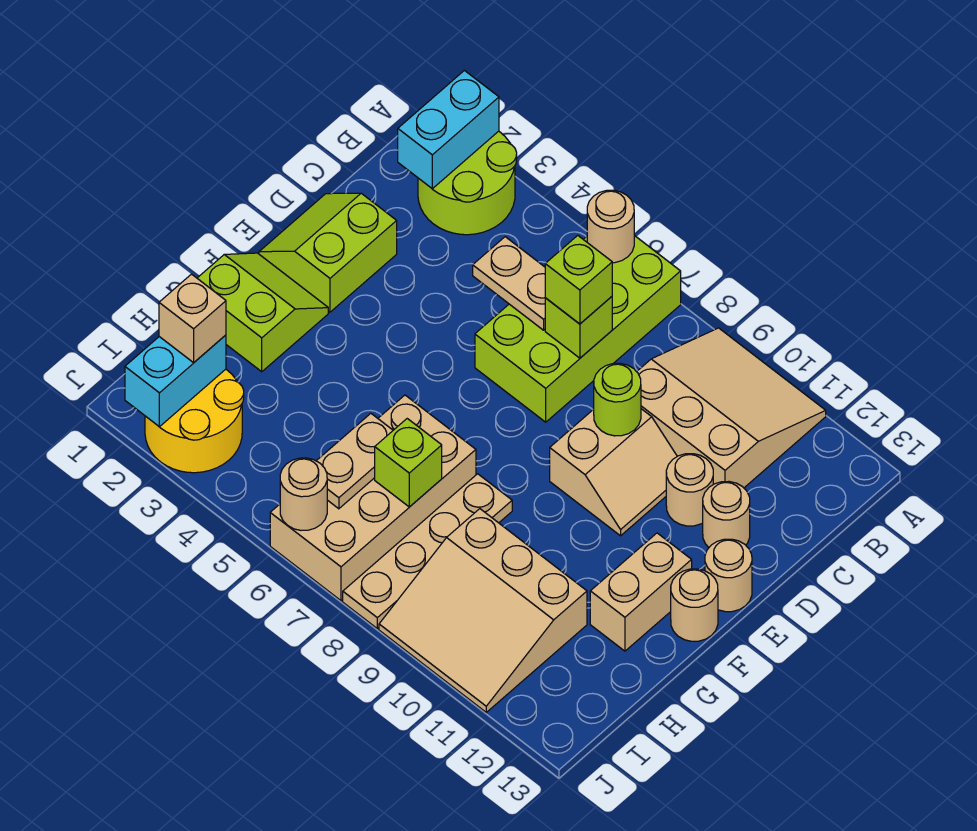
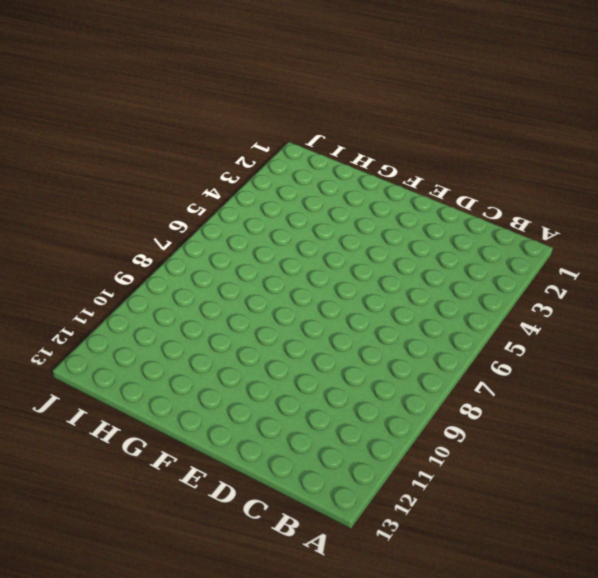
none -> lime 2x2 round brick [418,131,517,235]
none -> lime 2x4 brick [475,235,681,422]
none -> tan 3x3 slope [637,328,826,488]

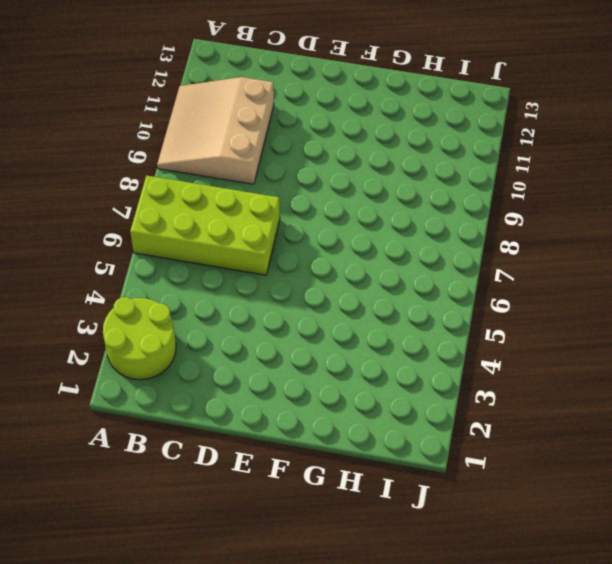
none -> lime 2x2 slope [259,193,397,312]
none -> tan 2x2 slope [550,409,677,536]
none -> tan 1x1 round brick [666,454,713,526]

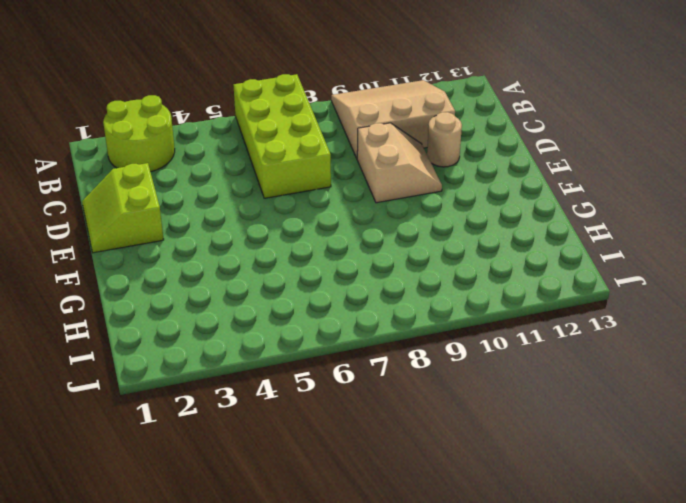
none -> tan 1x1 round brick [703,482,750,547]
none -> tan 1x1 round brick [705,539,752,612]
none -> lime 2x2 slope [197,253,328,372]

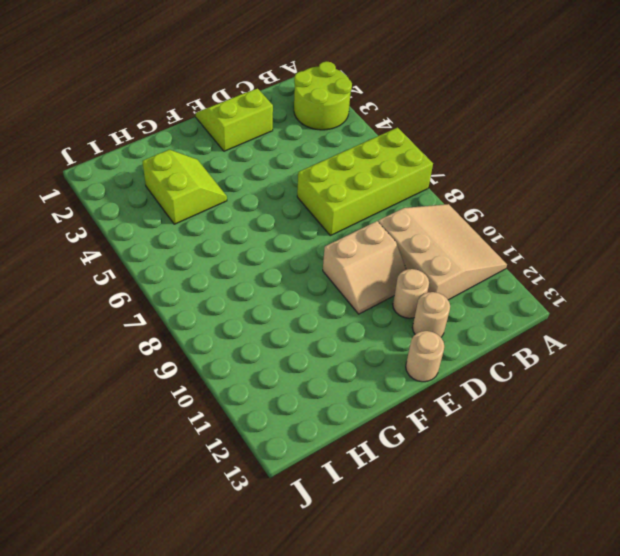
lime 2x2 slope [142,150,227,224] -> lime 2x2 slope moved to [197,253,328,372]
none -> tan 1x2 brick [590,533,692,651]
none -> tan 1x1 round brick [671,569,718,641]
none -> tan 2x4 brick [270,395,476,601]

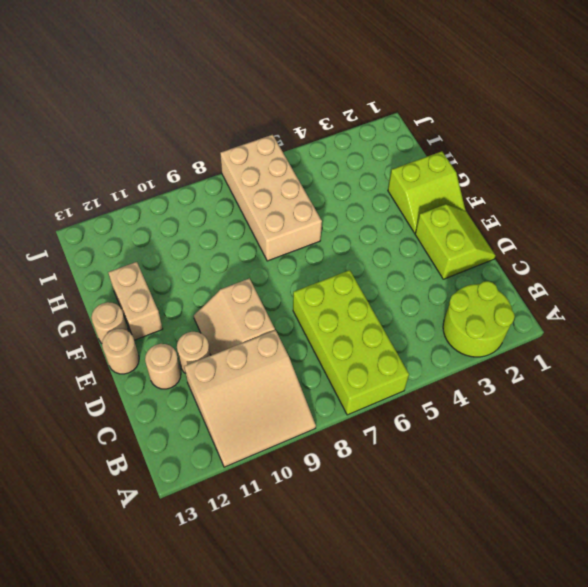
none -> tan 1x4 plate [343,474,512,628]
none -> tan 3x3 slope [379,509,587,712]
none -> yellow 2x2 round brick [145,369,244,473]

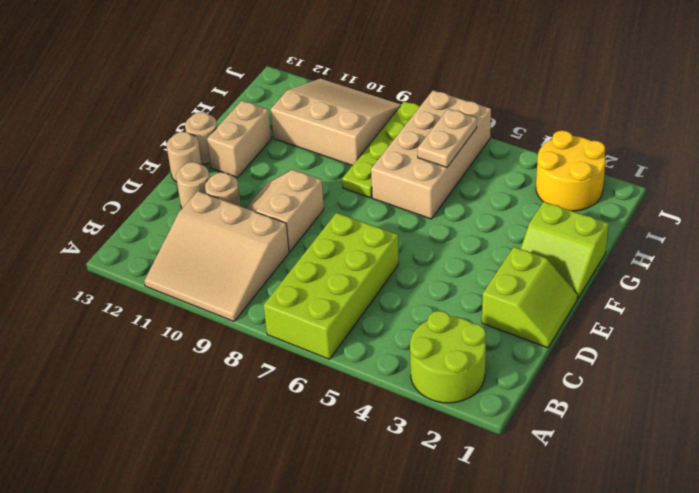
lime 1x4 plate [342,101,420,198] -> tan 1x4 plate [343,474,512,628]
none -> cyan 1x2 brick [398,71,499,189]
none -> tan 1x1 round brick [587,190,634,263]
none -> tan 1x2 plate [473,237,545,330]

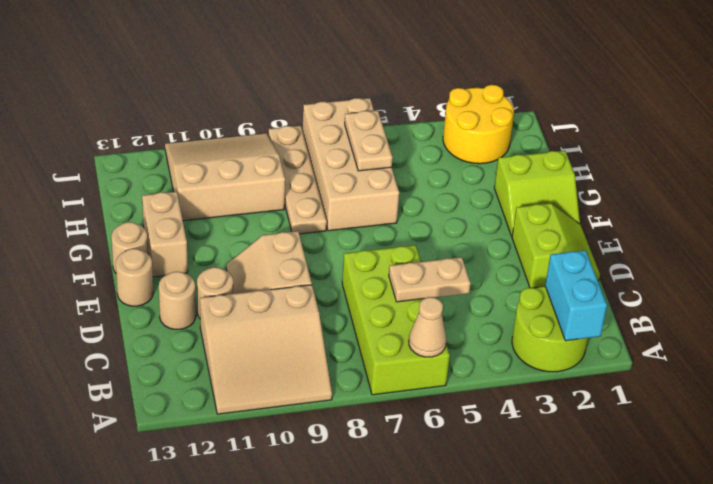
tan 1x1 cone [409,297,446,357] -> tan 1x1 round brick [587,190,634,263]
none -> lime 1x1 brick [545,297,612,358]
none -> lime 1x1 round brick [594,363,641,436]
none -> lime 1x1 brick [375,419,442,507]

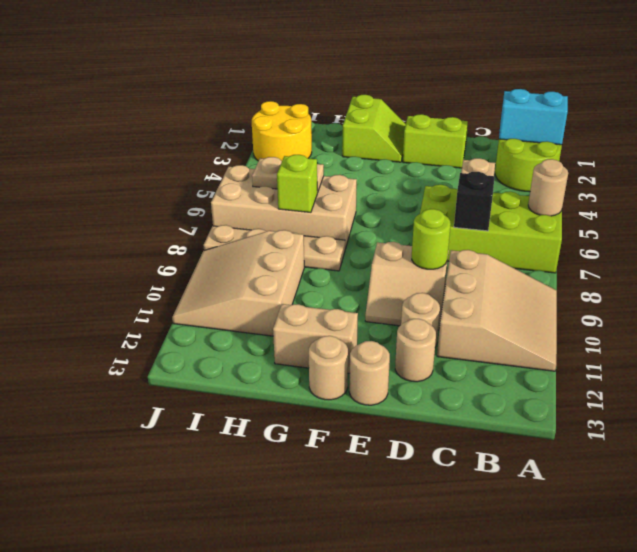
black 1x1 brick [454,172,494,231] -> lime 1x1 brick [545,297,612,358]
none -> cyan 1x2 brick [125,335,226,427]
none -> tan 1x1 round brick [280,458,327,530]
none -> lime 1x1 brick [545,235,612,324]

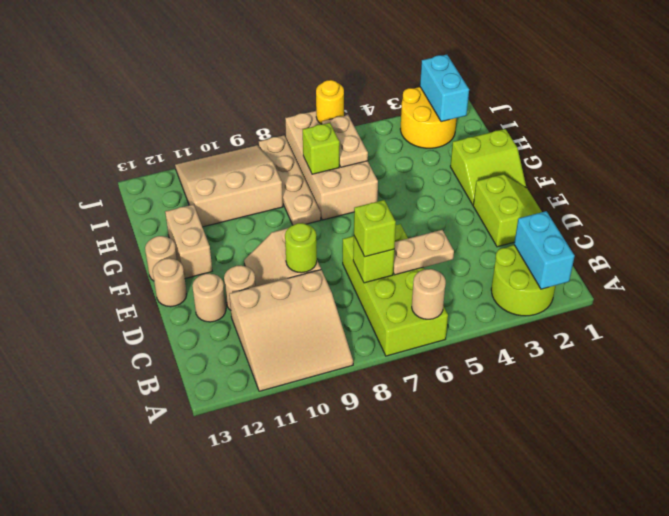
yellow 1x1 round brick [316,80,344,124] -> tan 1x1 round brick [280,458,327,530]
none -> tan 1x1 brick [159,274,226,363]

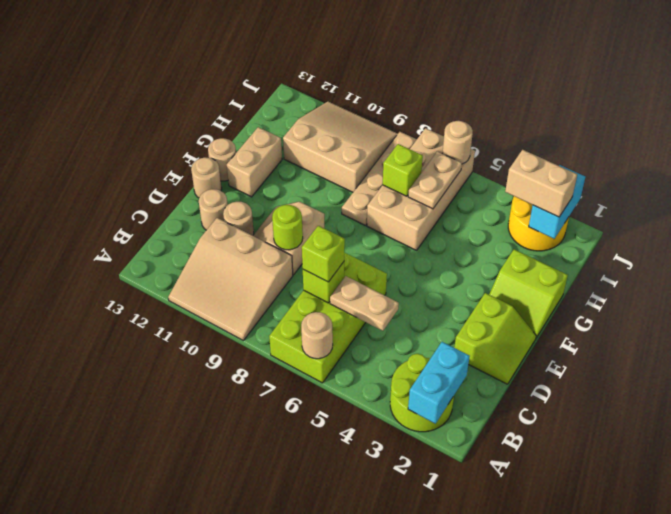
tan 1x2 brick [505,150,577,217] -> tan 1x1 brick [159,274,226,363]

